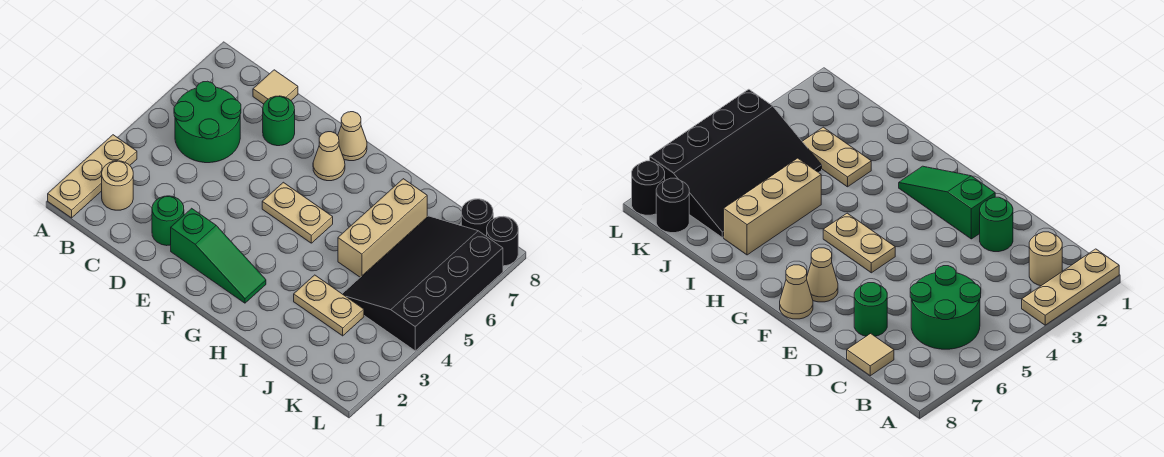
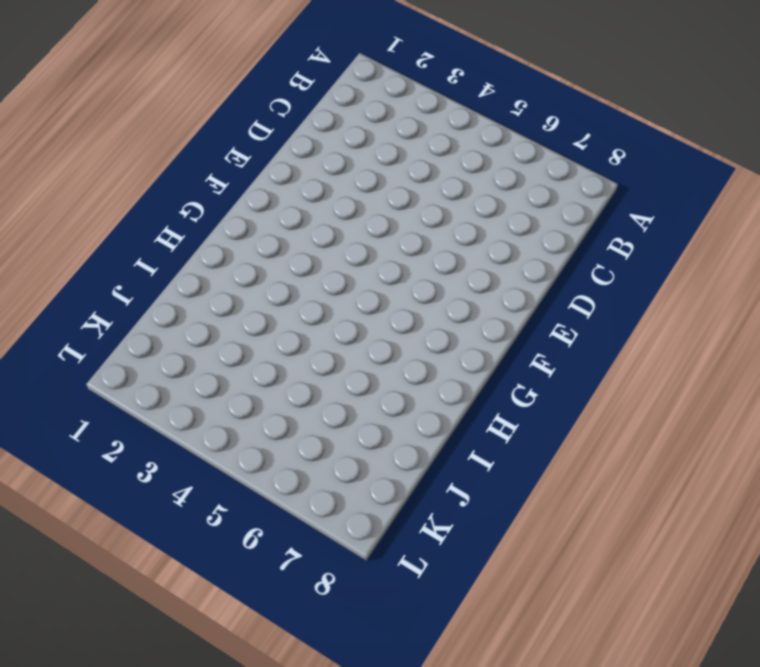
none -> tan 1x3 plate [48,135,137,218]
none -> tan 1x1 round brick [102,161,133,210]
none -> green 2x2 round brick [174,81,241,163]

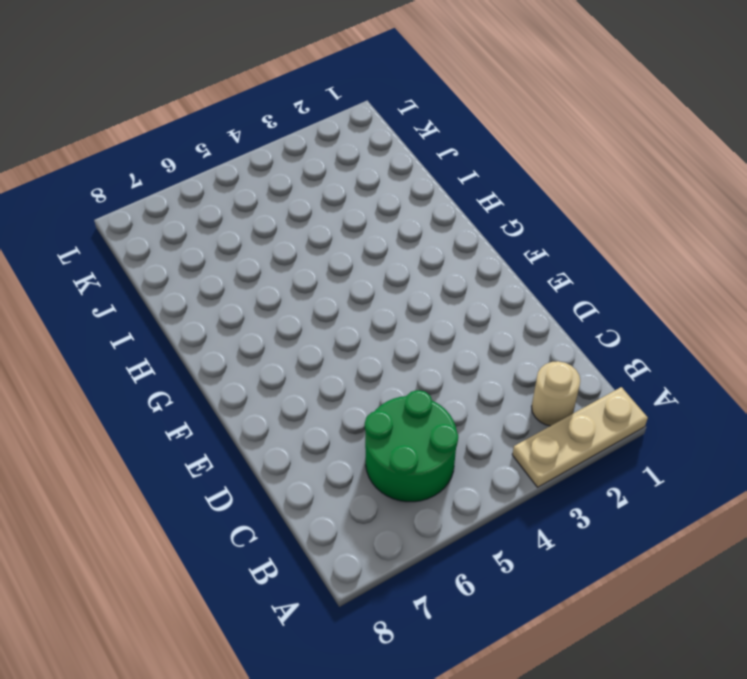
none -> tan 1x1 tile [253,70,298,104]
none -> green 1x1 round brick [152,196,184,246]
none -> green 1x1 round brick [263,96,295,146]

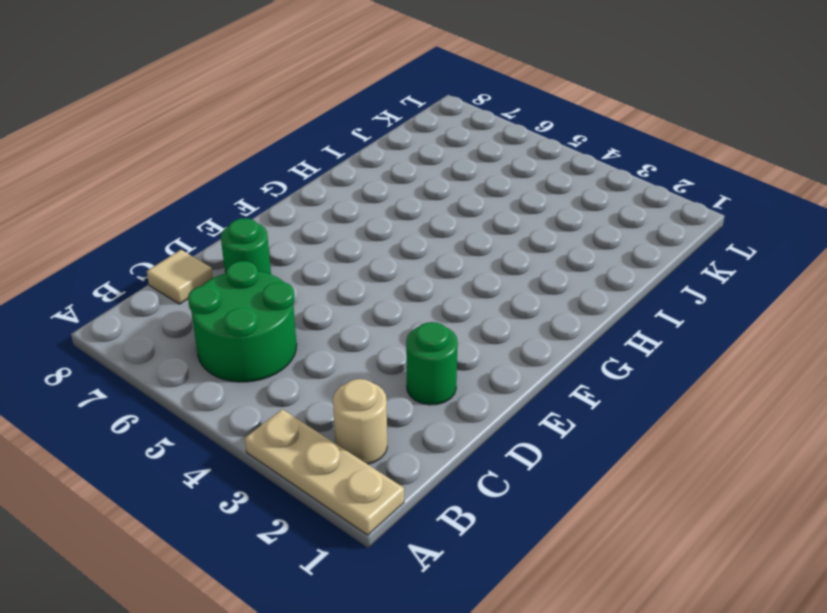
none -> green 1x3 slope [171,208,266,303]
none -> tan 1x2 plate [262,182,333,243]
none -> tan 1x1 cone [313,132,345,181]

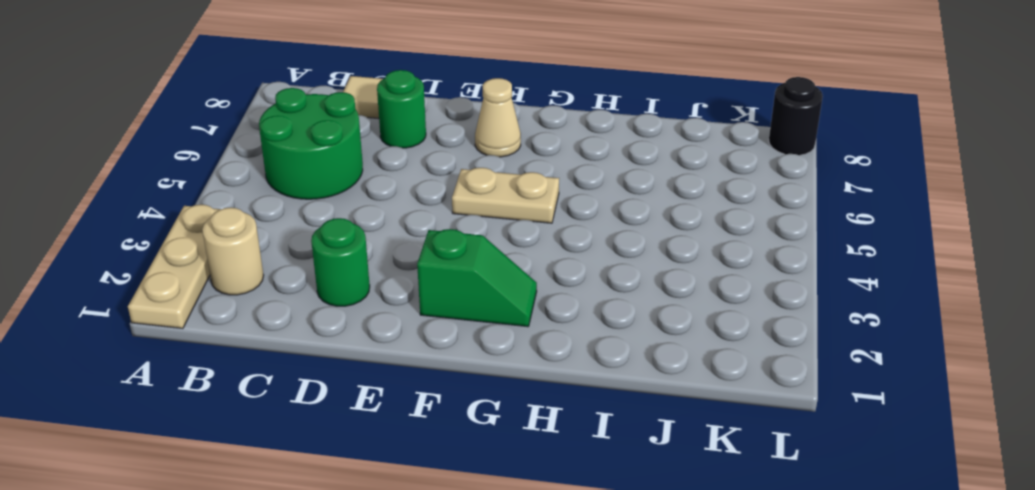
green 1x2 slope [417,229,537,327] -> green 1x3 slope [171,208,266,303]
none -> tan 1x1 cone [338,112,367,161]
none -> tan 1x2 plate [294,275,364,336]
none -> tan 1x3 brick [338,179,427,277]

